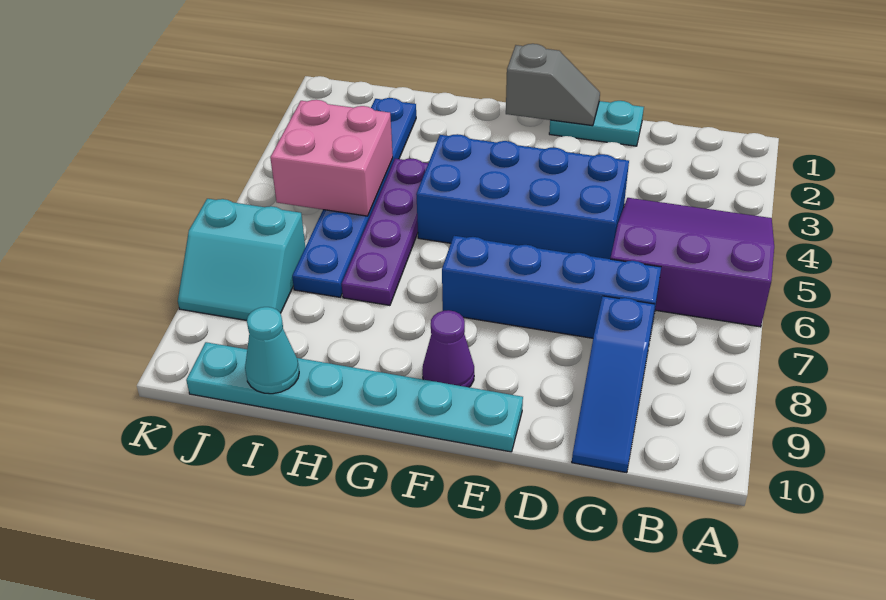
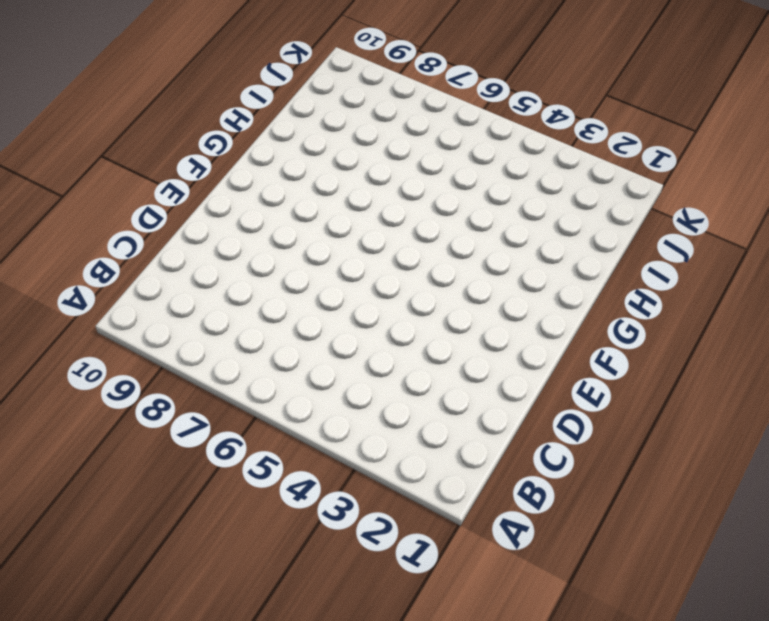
none -> purple 3x3 slope [610,198,774,327]
none -> blue 1x4 brick [442,236,661,338]
none -> blue 1x3 slope [572,296,655,473]

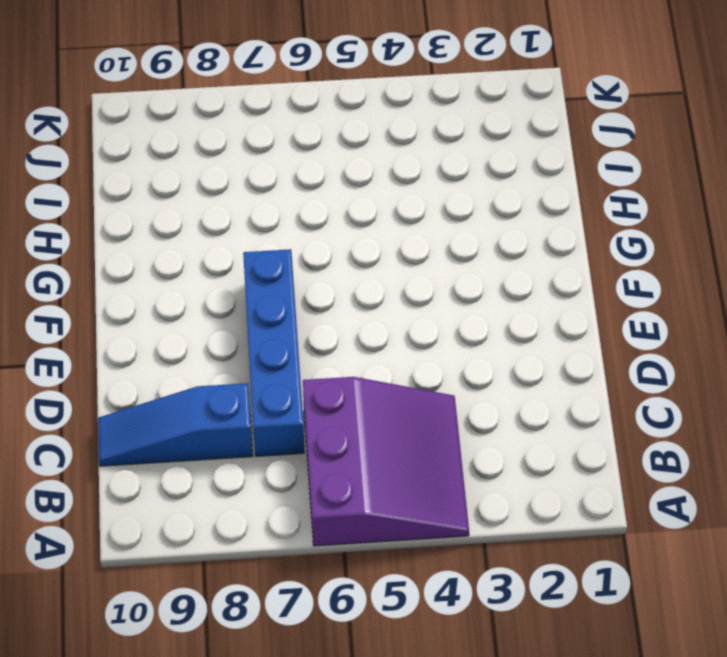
none -> cyan 1x2 plate [549,101,644,146]
none -> blue 2x4 brick [416,134,629,259]
none -> cyan 1x6 plate [186,342,523,452]

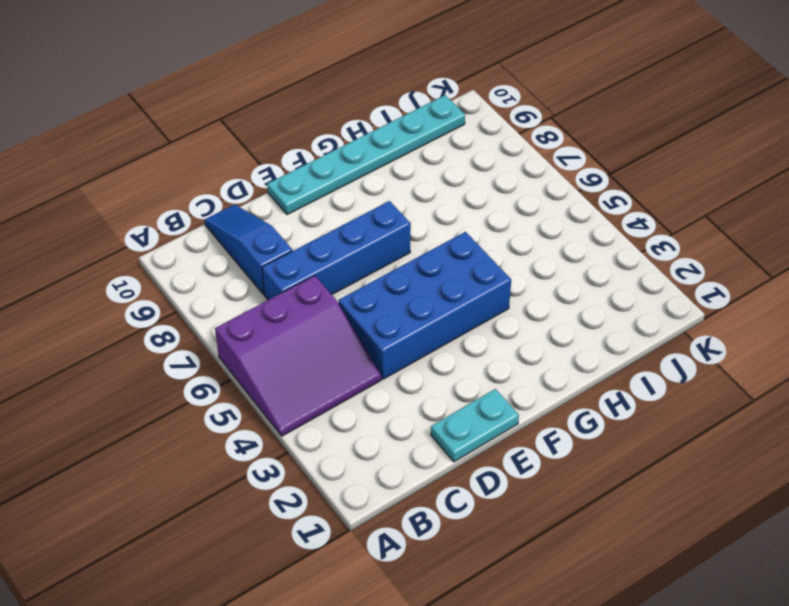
none -> purple 1x1 cone [422,310,474,387]
none -> purple 1x4 plate [342,159,428,305]
none -> blue 1x6 plate [292,98,416,297]

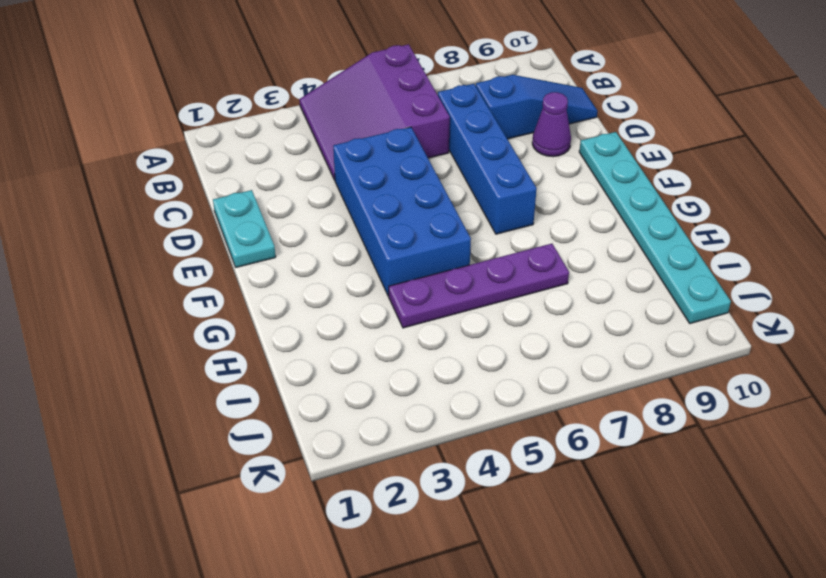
purple 1x1 cone [532,92,571,157] -> purple 1x1 cone moved to [422,310,474,387]
none -> blue 1x6 plate [292,98,416,297]
none -> cyan 2x2 slope [178,199,305,320]
none -> grey 1x2 slope [506,44,600,126]

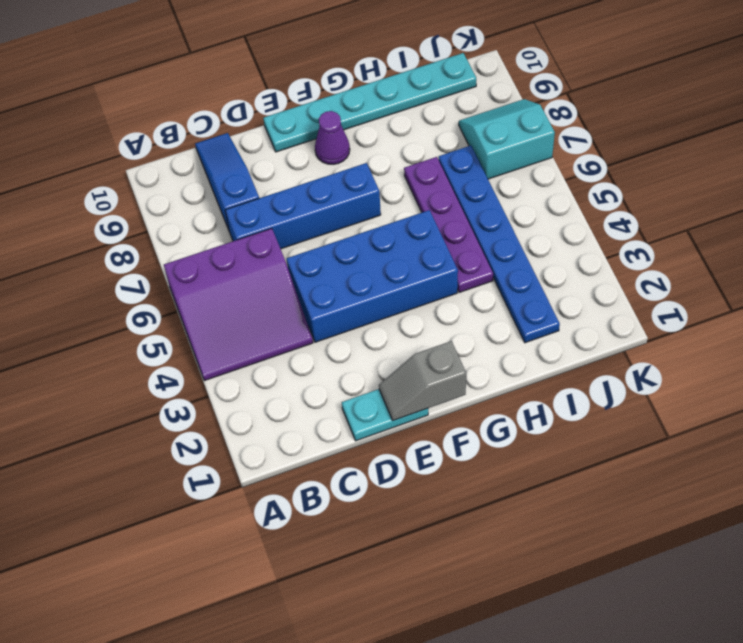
none -> pink 2x2 brick [270,100,393,216]
none -> cyan 1x1 cone [245,307,299,394]

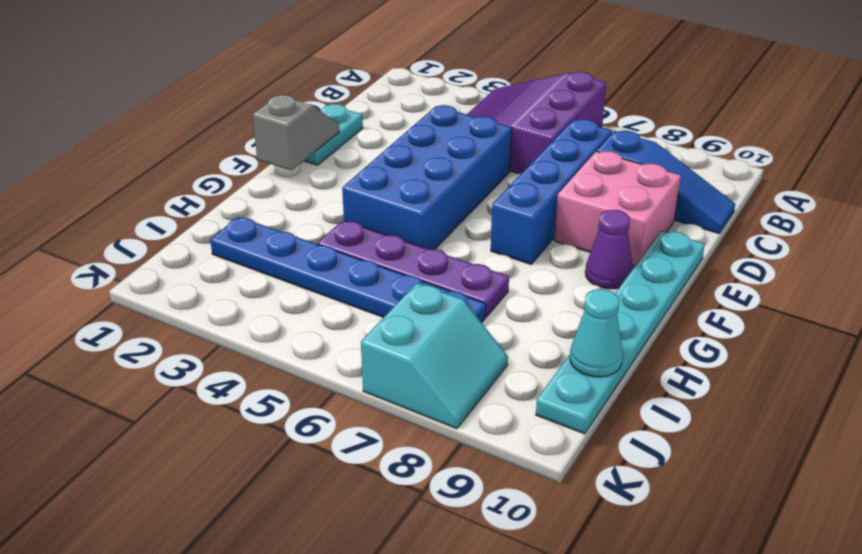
pink 2x2 brick [554,151,681,267] -> pink 2x2 brick moved to [270,100,393,216]

